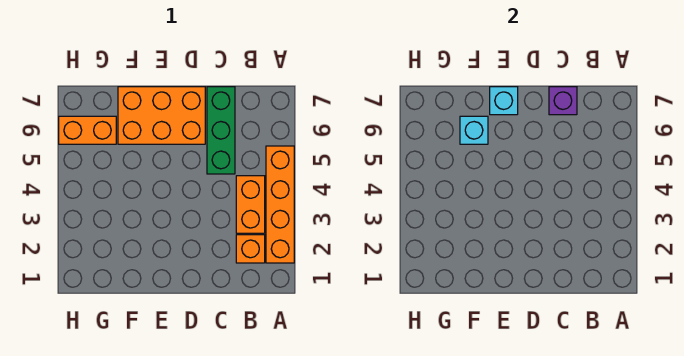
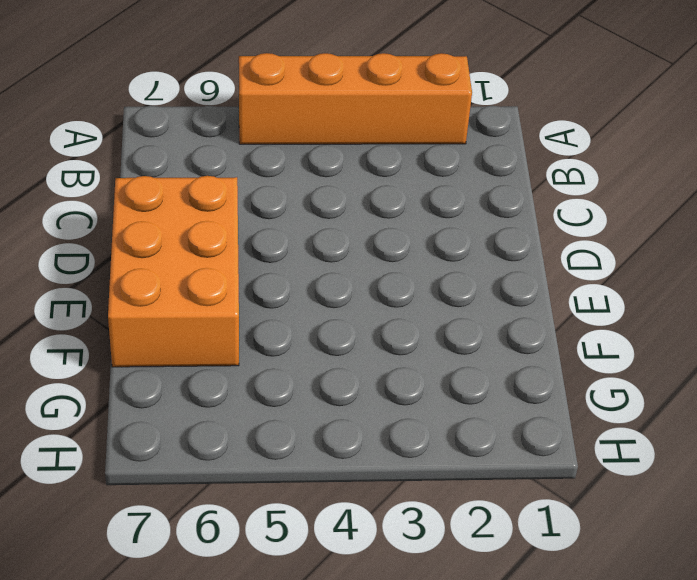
none -> orange 1x1 brick [236,235,265,263]
none -> orange 1x2 brick [236,176,265,233]

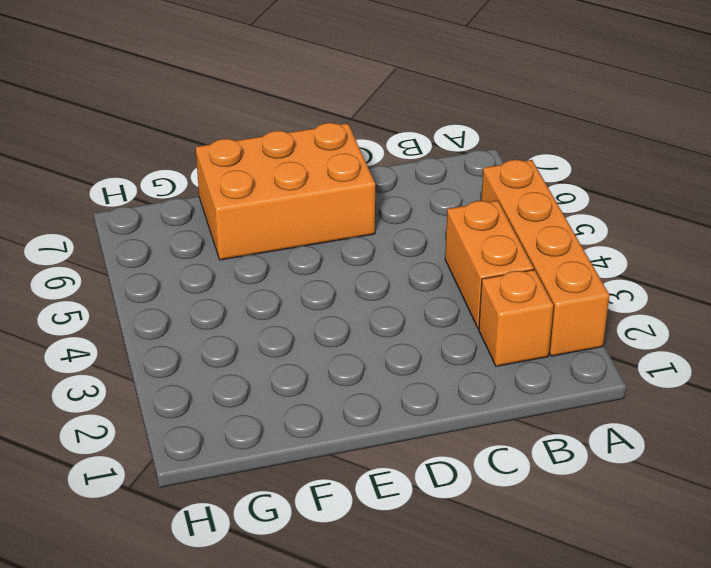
none -> green 1x3 brick [207,87,235,174]
none -> orange 1x2 brick [59,116,116,144]

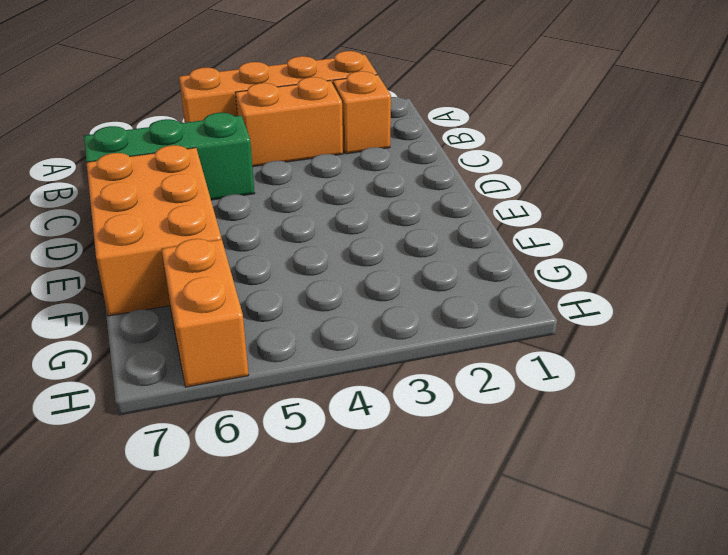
none -> purple 1x1 brick [549,87,577,115]
none -> cyan 1x1 brick [490,87,518,115]

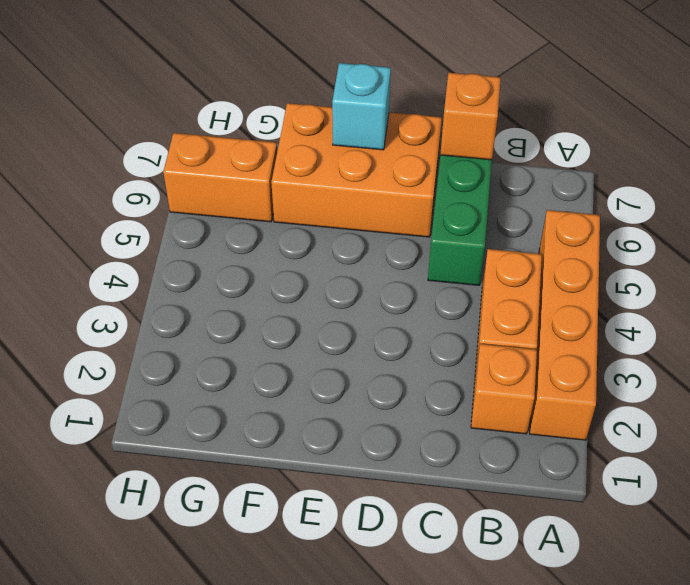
orange 1x1 brick [440,73,501,160] -> purple 1x1 brick [549,87,577,115]
none -> cyan 1x1 brick [460,116,488,144]

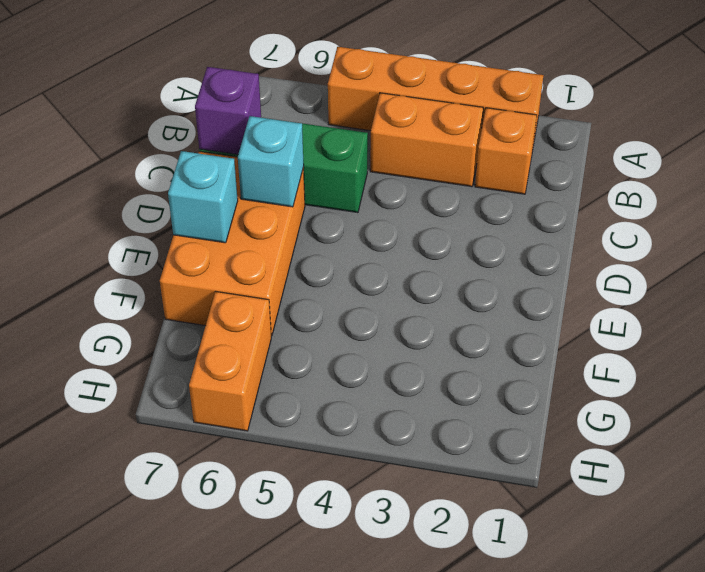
cyan 1x1 brick [238,116,304,207] -> cyan 1x1 brick moved to [460,116,488,144]

